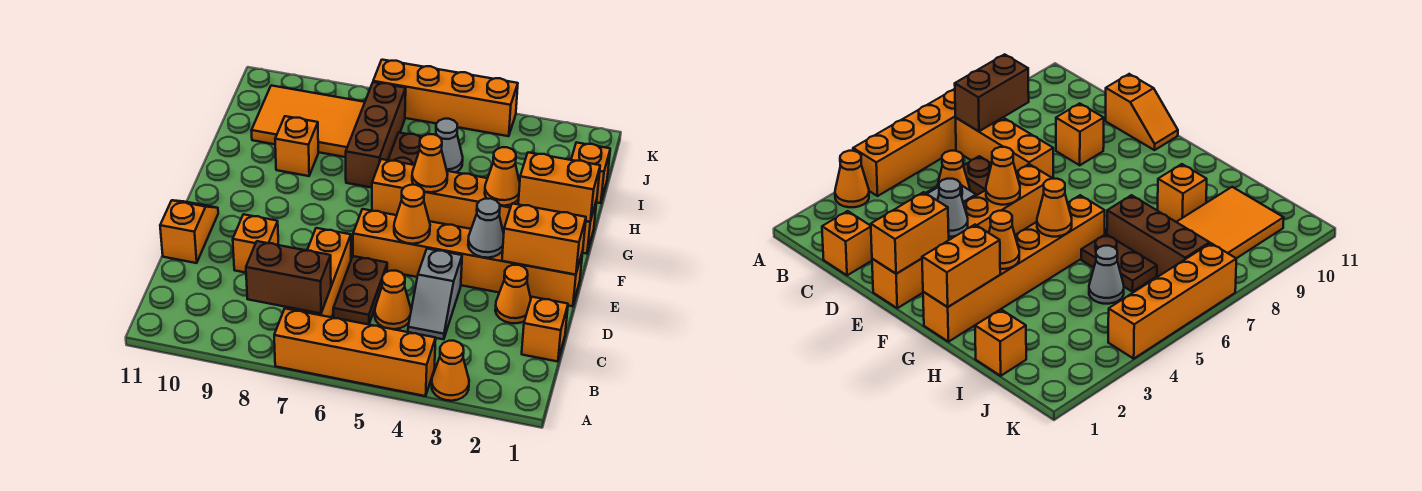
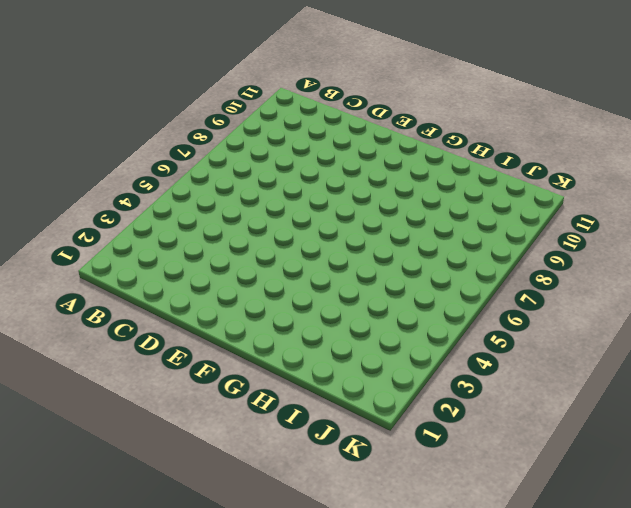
none -> orange 1x1 cone [432,341,469,401]
none -> orange 1x4 brick [274,308,436,396]
none -> orange 1x3 brick [285,228,351,317]

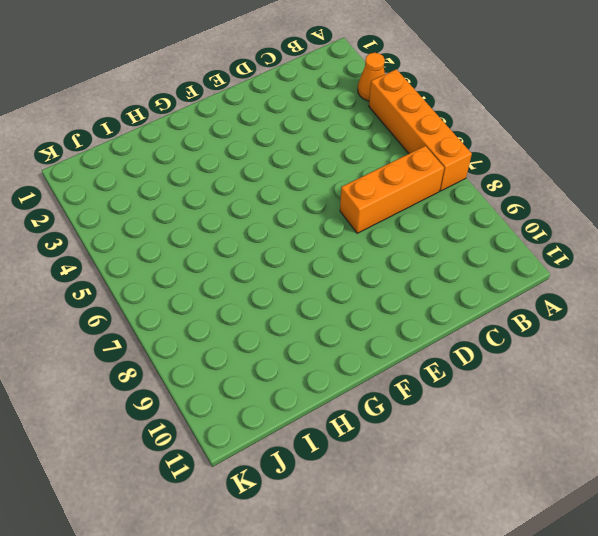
none -> orange 1x1 brick [522,297,568,362]
none -> grey 1x2 slope [408,249,462,339]
none -> orange 1x1 cone [375,271,411,329]

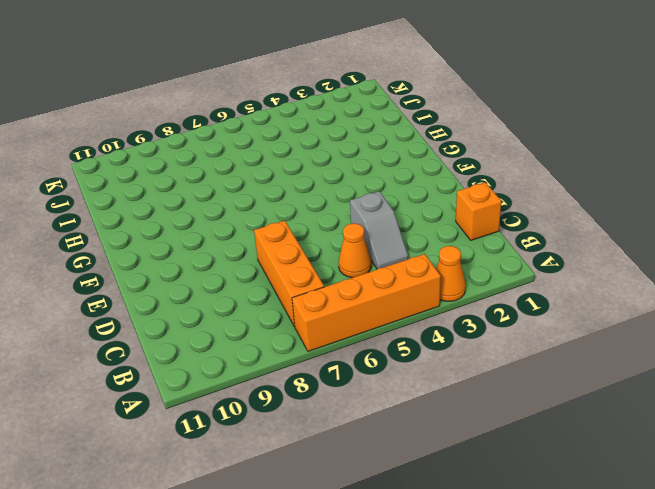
none -> brown 1x2 plate [333,256,387,325]
none -> orange 1x1 cone [495,265,531,323]
none -> orange 1x1 brick [233,214,278,273]

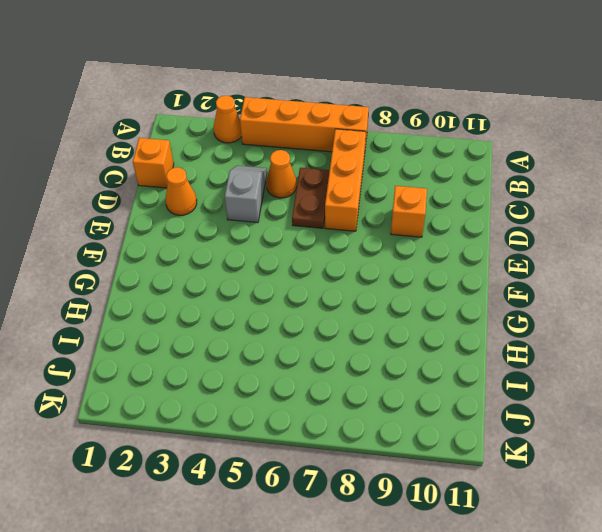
none -> orange 1x2 slope [160,200,218,263]
none -> orange 1x6 brick [353,209,583,306]
none -> orange 1x6 brick [372,159,597,254]

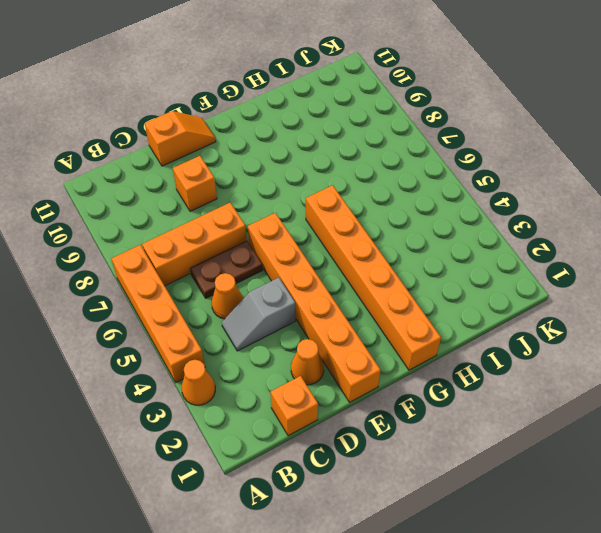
none -> brown 1x2 plate [388,133,422,165]
none -> brown 1x3 brick [346,82,406,188]
none -> orange 1x1 brick [275,116,318,176]

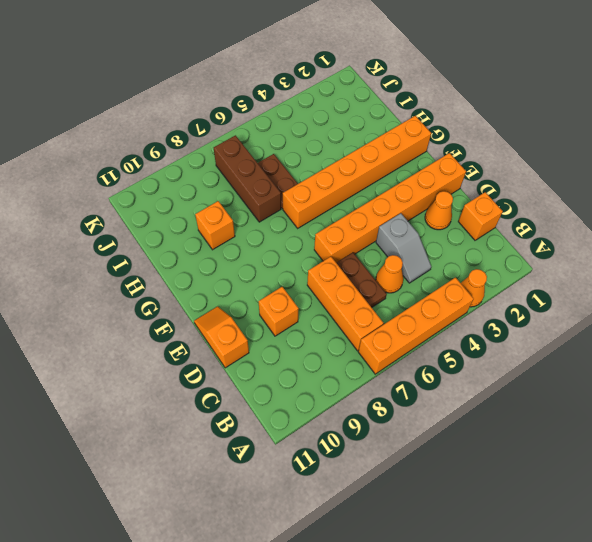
none -> orange 1x1 brick [571,142,610,203]
none -> grey 1x1 cone [436,119,463,172]
none -> orange 2x3 tile [251,85,365,157]

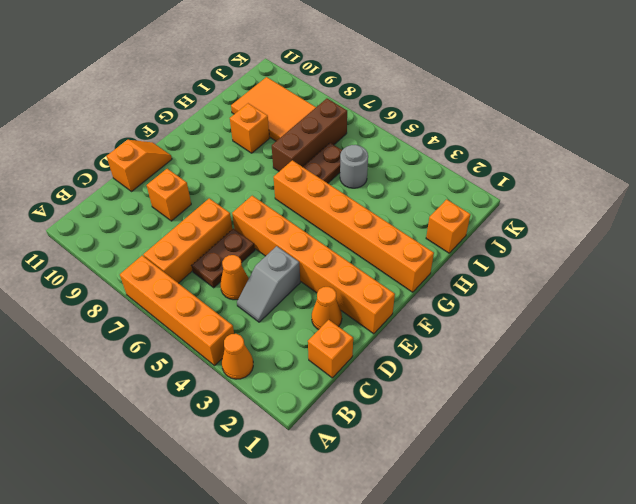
grey 1x1 round brick [340,145,368,188] -> grey 1x1 cone [436,119,463,172]
none -> orange 1x4 brick [373,60,518,136]
none -> brown 1x2 brick [246,241,331,314]
none -> orange 1x2 brick [502,203,586,275]

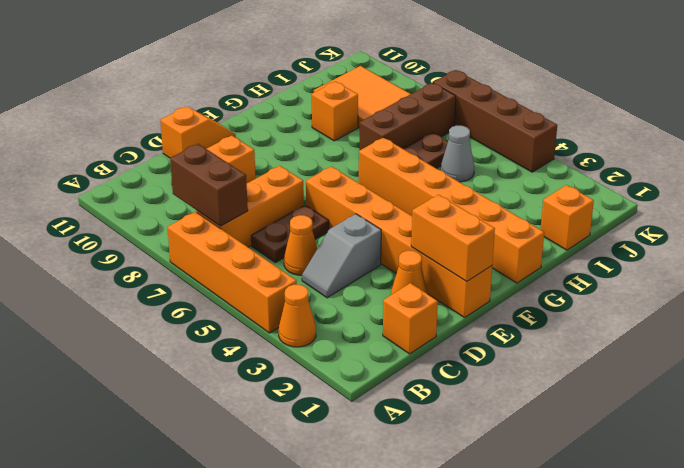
brown 1x4 brick [433,70,557,172] -> orange 1x4 brick [373,60,518,136]
none -> grey 1x1 cone [468,198,504,258]
none -> orange 1x1 cone [394,185,430,244]
none -> orange 1x2 brick [518,152,600,222]

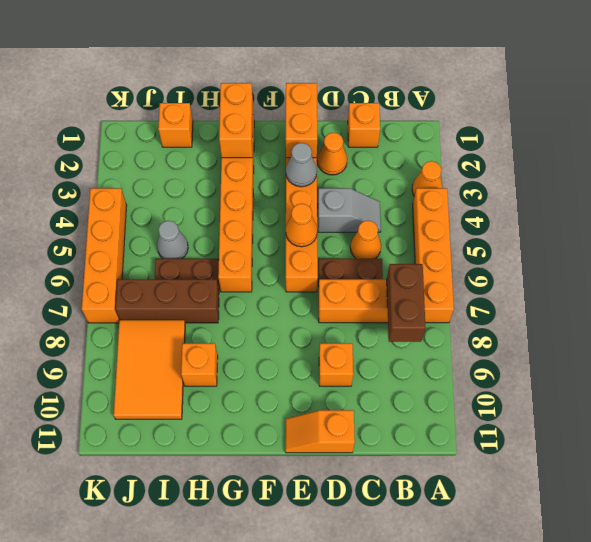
none -> orange 1x1 cone [485,147,520,206]
none -> orange 1x1 cone [412,134,448,192]

